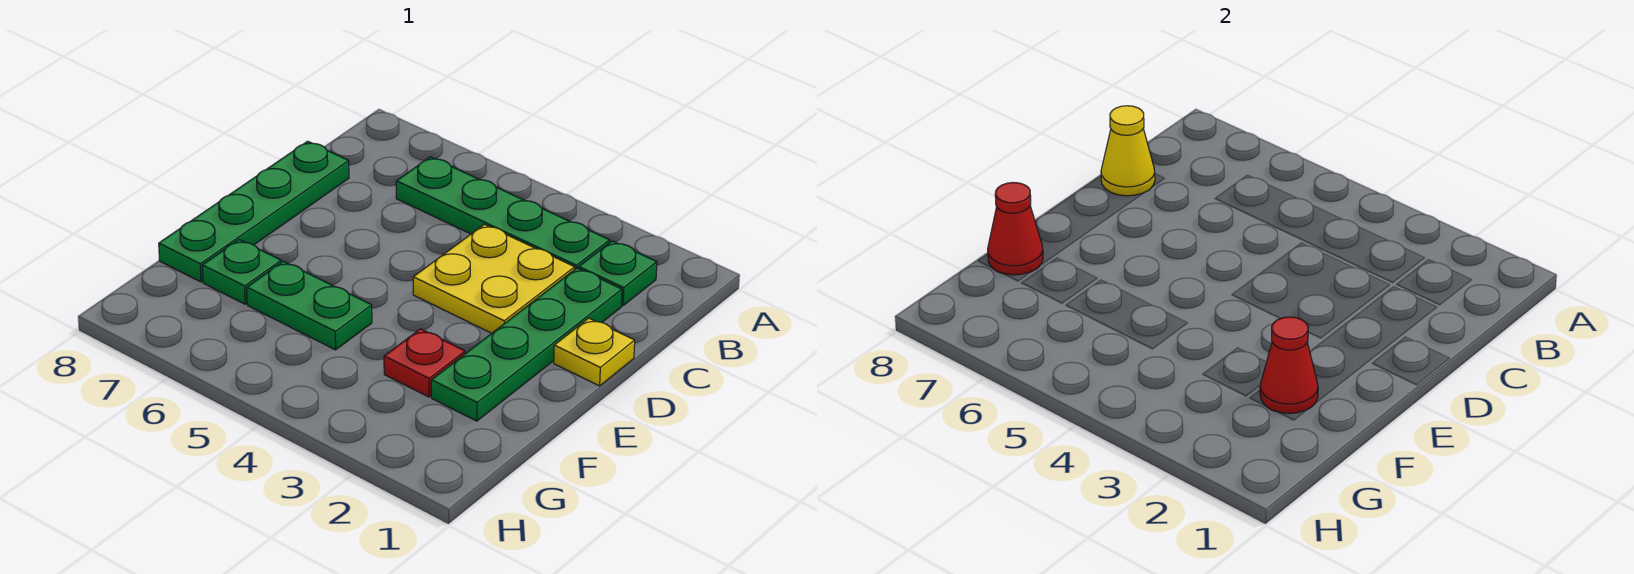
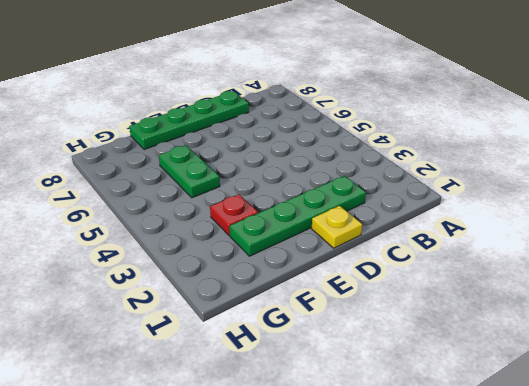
none -> green 1x1 plate [579,241,657,306]
none -> green 1x4 plate [396,157,610,269]
none -> yellow 2x2 plate [413,224,575,333]

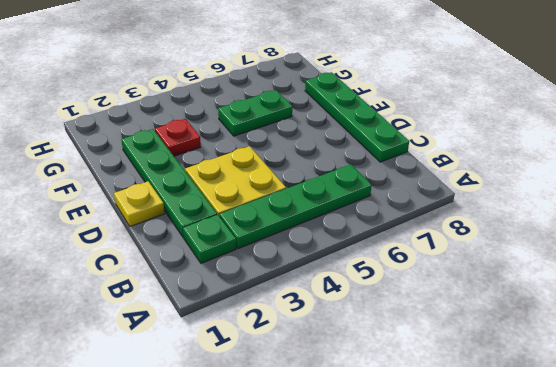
none -> green 1x1 plate [202,240,281,304]
none -> yellow 1x1 cone [1101,106,1155,196]
none -> red 1x1 cone [1260,317,1318,413]

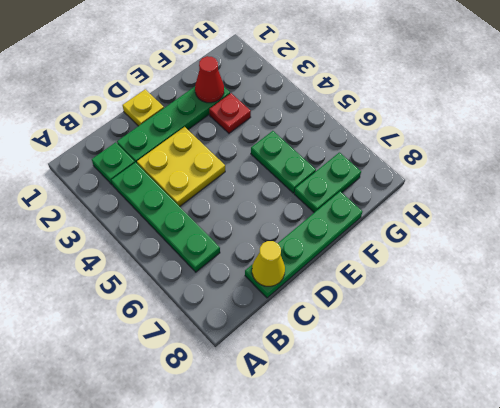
green 1x2 plate [294,153,361,212] -> green 1x1 plate [202,240,281,304]
none -> red 1x1 cone [988,182,1043,275]

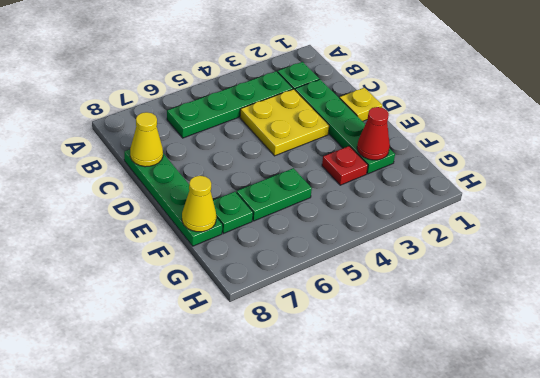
yellow 1x1 cone [182,176,216,232] -> red 1x1 cone [988,182,1043,275]

